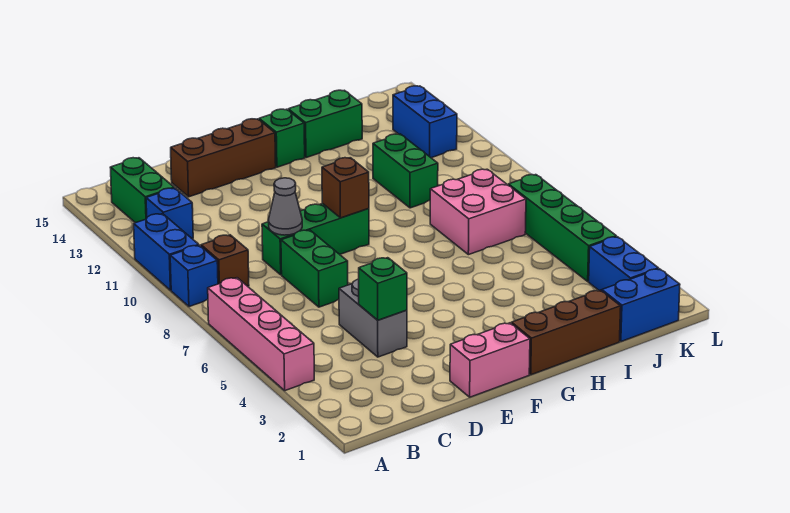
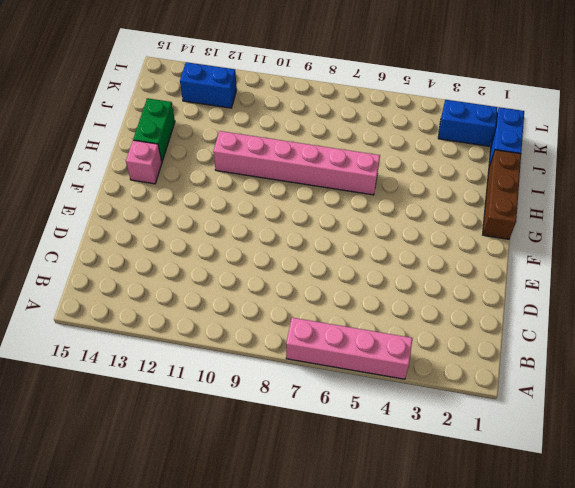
pink 1x1 brick [126,140,162,184] -> green 1x1 brick [259,109,305,167]
pink 1x6 brick [213,131,380,195] -> none
none -> blue 1x1 brick [170,245,218,307]
none -> blue 1x2 brick [134,214,199,290]
none -> brown 1x1 brick [201,235,249,286]

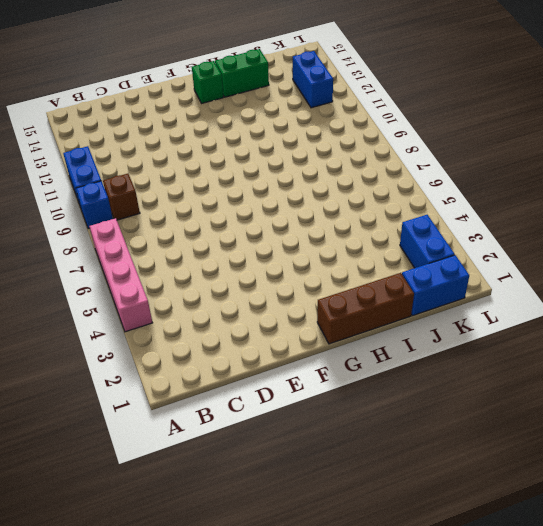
none -> blue 1x1 brick [146,188,193,239]
none -> green 1x2 brick [110,158,174,223]
none -> grey 1x2 brick [339,279,407,357]

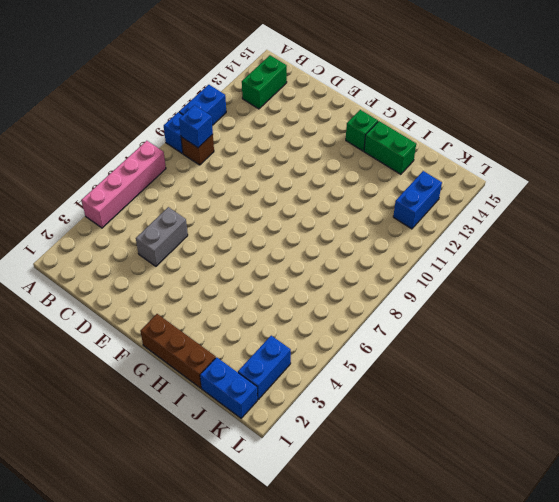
blue 1x1 brick [179,105,213,148] -> blue 1x1 brick moved to [146,188,193,239]
none -> green 1x2 brick [281,230,348,307]
none -> green 1x3 brick [262,203,369,275]
none -> brown 1x3 brick [171,119,276,197]

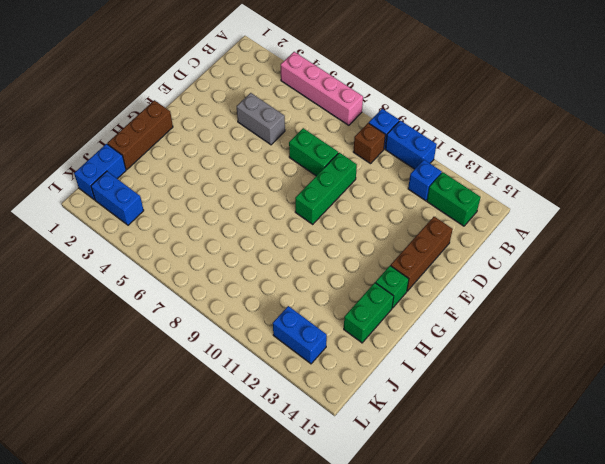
none -> pink 1x2 brick [450,323,530,397]
none -> pink 2x2 brick [430,169,526,255]
none -> green 1x2 brick [373,134,438,208]

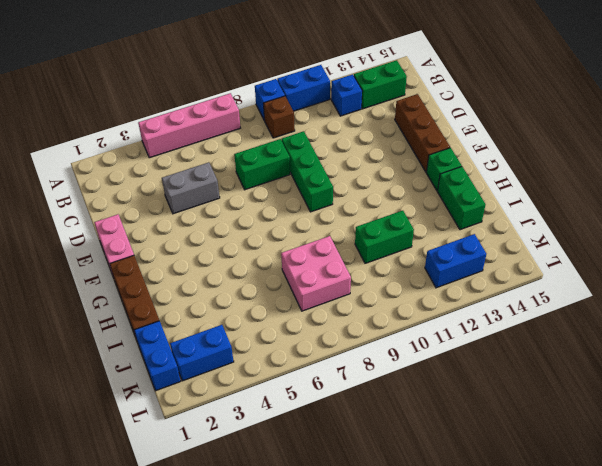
none -> green 1x4 brick [508,175,616,281]
none -> green 1x1 brick [359,258,407,320]
none -> grey 1x1 cone [268,178,302,235]

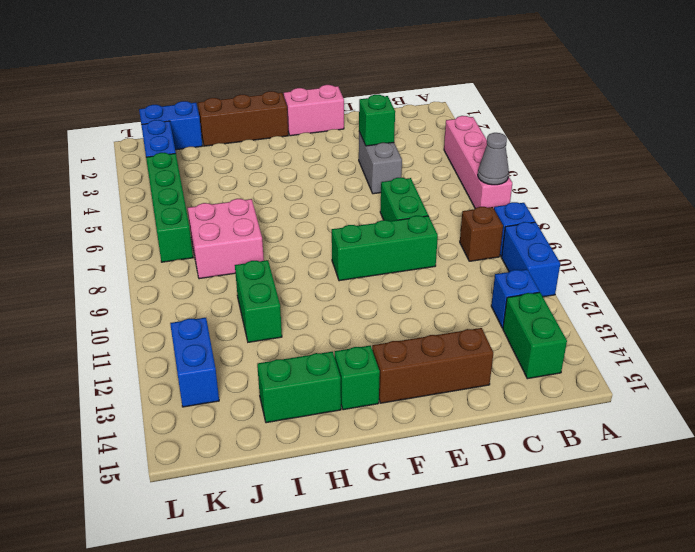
grey 1x1 cone [478,133,509,185] -> grey 1x1 cone moved to [268,178,302,235]
none -> brown 1x1 brick [322,158,369,218]

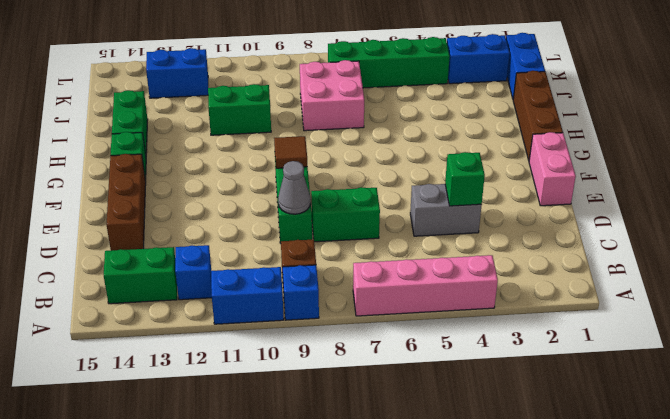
brown 1x1 tile [274,136,307,168] -> brown 1x1 brick [322,158,369,218]

